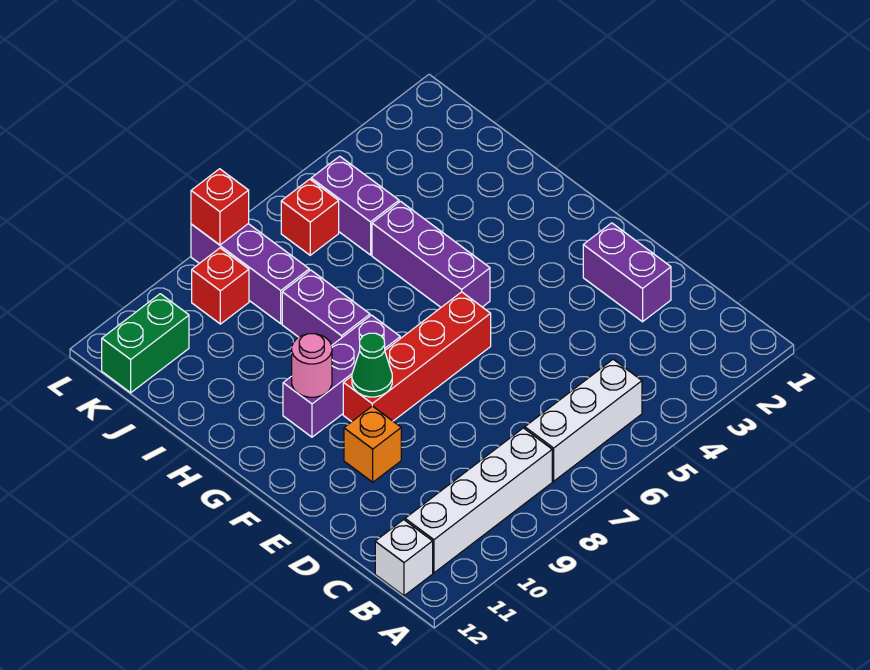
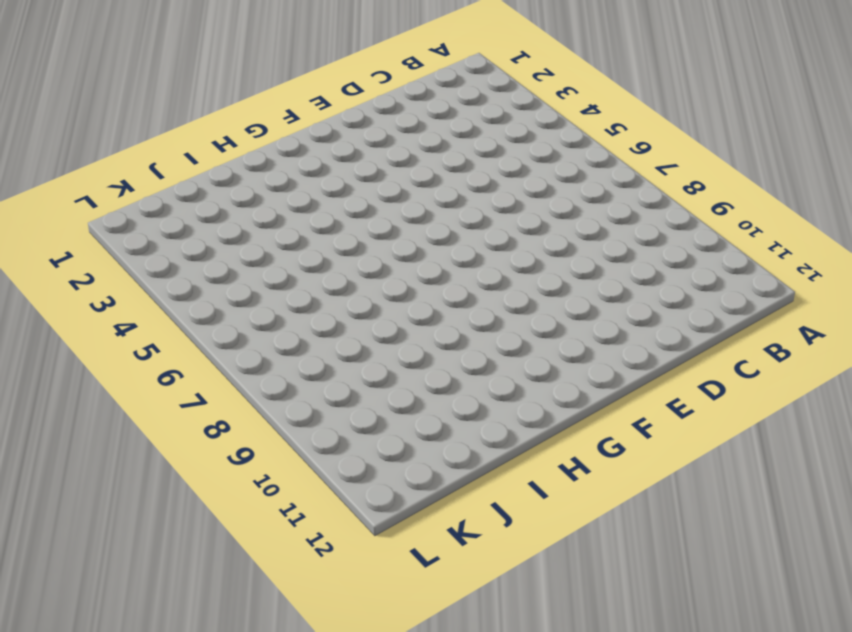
none -> white 1x3 brick [525,359,642,481]
none -> white 1x4 brick [405,428,552,573]
none -> white 1x1 brick [375,520,433,596]

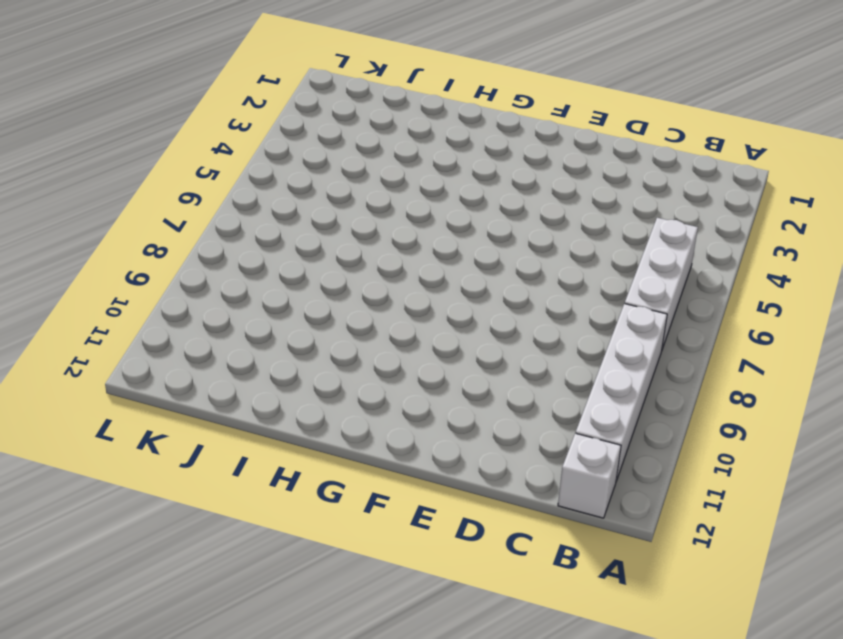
none -> purple 1x2 brick [583,223,671,322]
none -> orange 1x1 brick [344,406,401,482]
none -> red 1x4 brick [343,292,491,422]

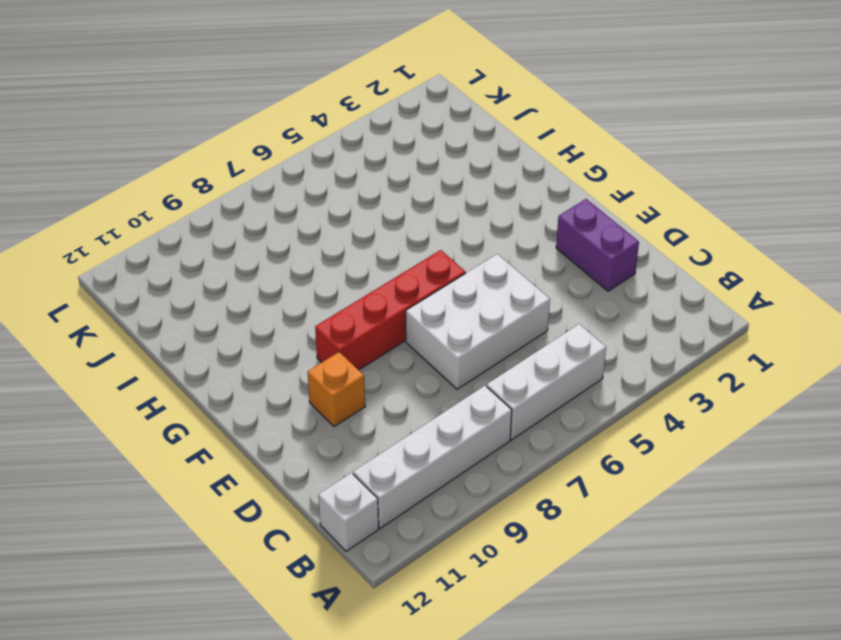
white 2x3 brick [406,254,550,389] -> none
none -> purple 1x3 brick [372,201,490,307]
none -> purple 1x3 brick [283,315,400,437]
none -> purple 1x2 brick [282,270,370,345]

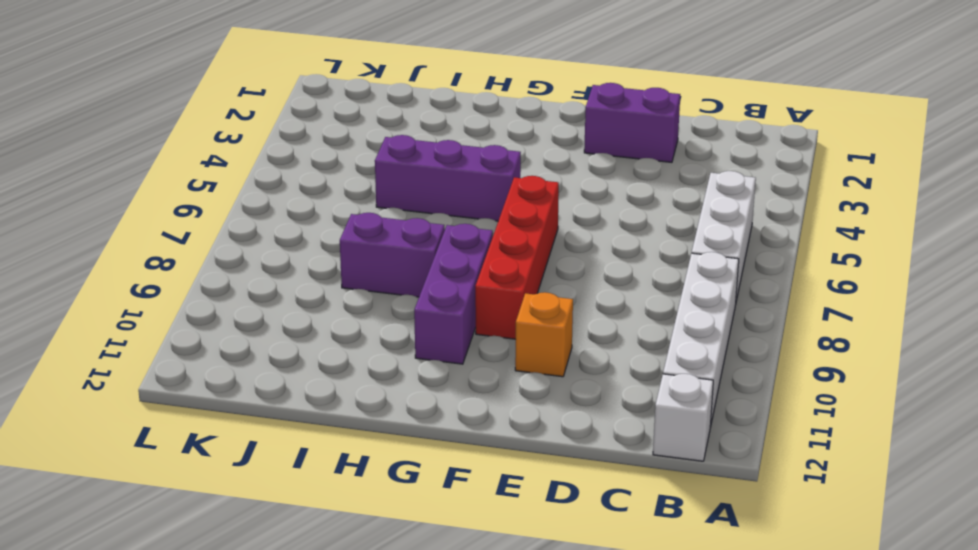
none -> purple 1x2 brick [311,156,399,255]
none -> purple 1x3 brick [191,224,309,324]
none -> red 1x1 brick [281,179,339,255]

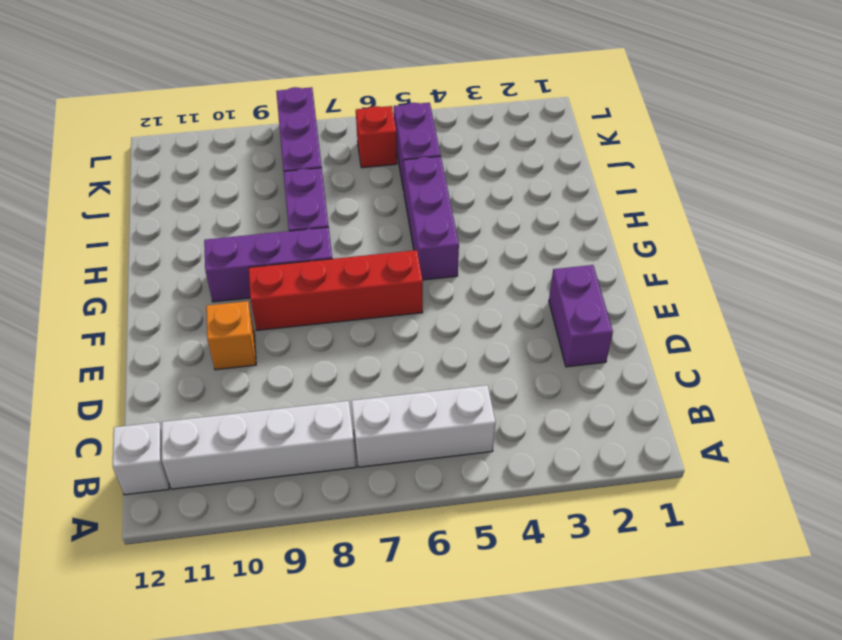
none -> red 1x1 brick [192,248,249,324]
none -> green 1x2 brick [102,294,189,393]
none -> green 1x1 cone [352,333,392,397]

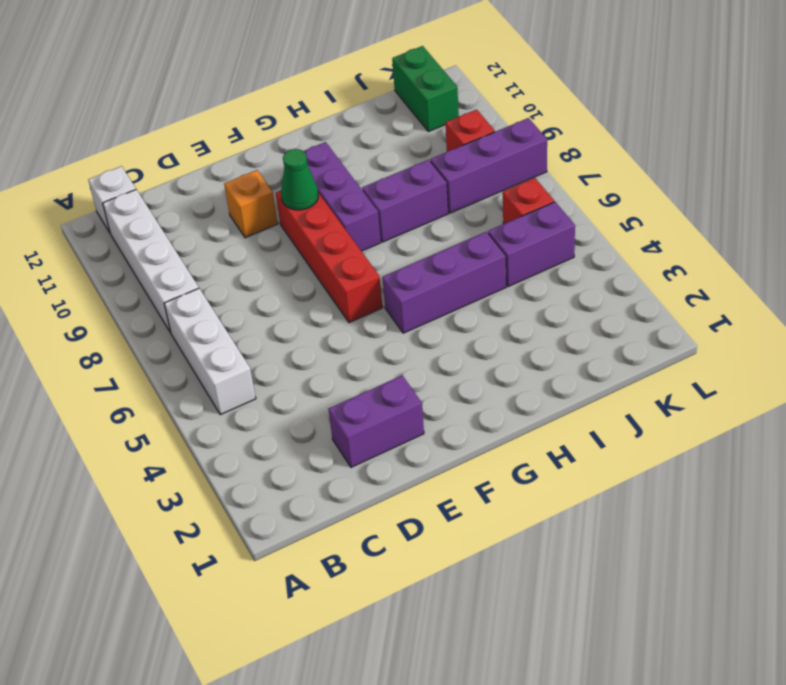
none -> pink 1x1 round brick [292,334,332,397]
none -> red 1x1 brick [191,169,249,245]

